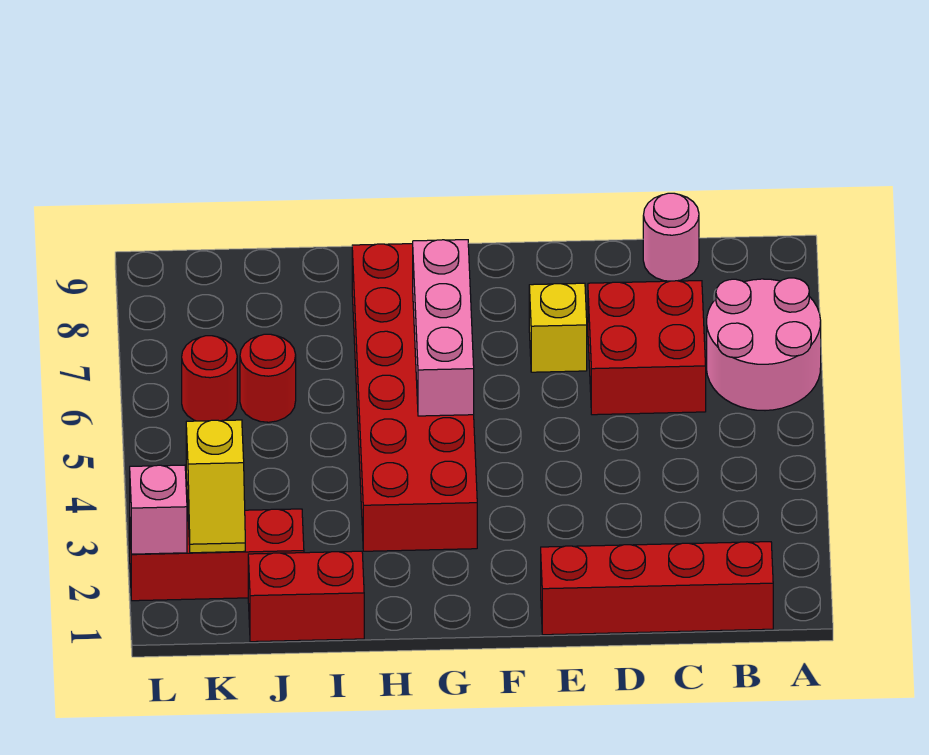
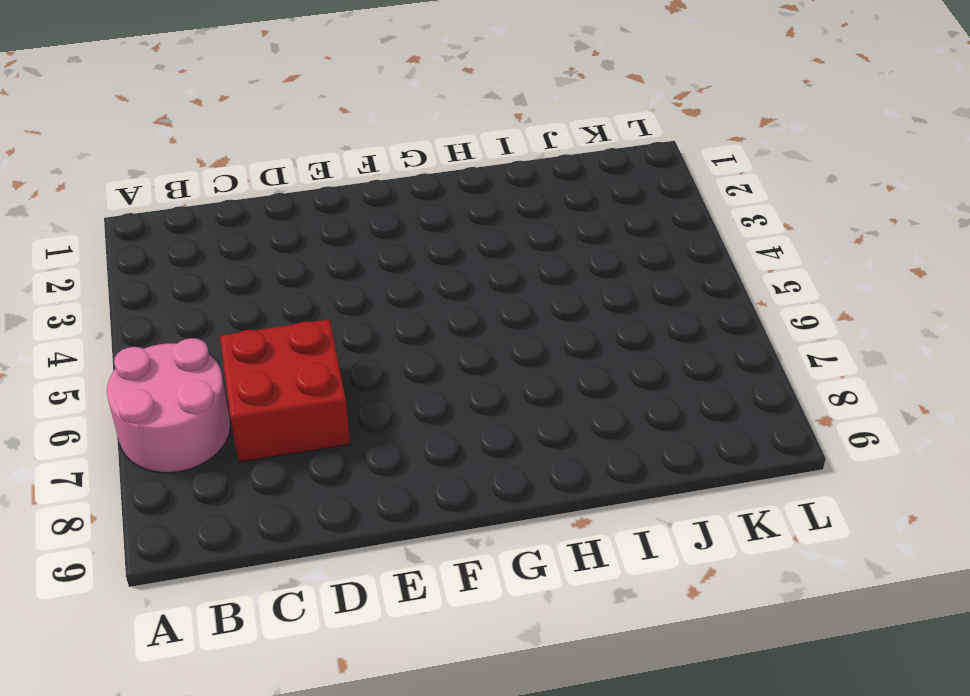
none -> red 1x4 brick [541,542,773,635]
none -> pink 1x1 round brick [643,193,699,281]
none -> yellow 1x1 brick [529,283,587,372]

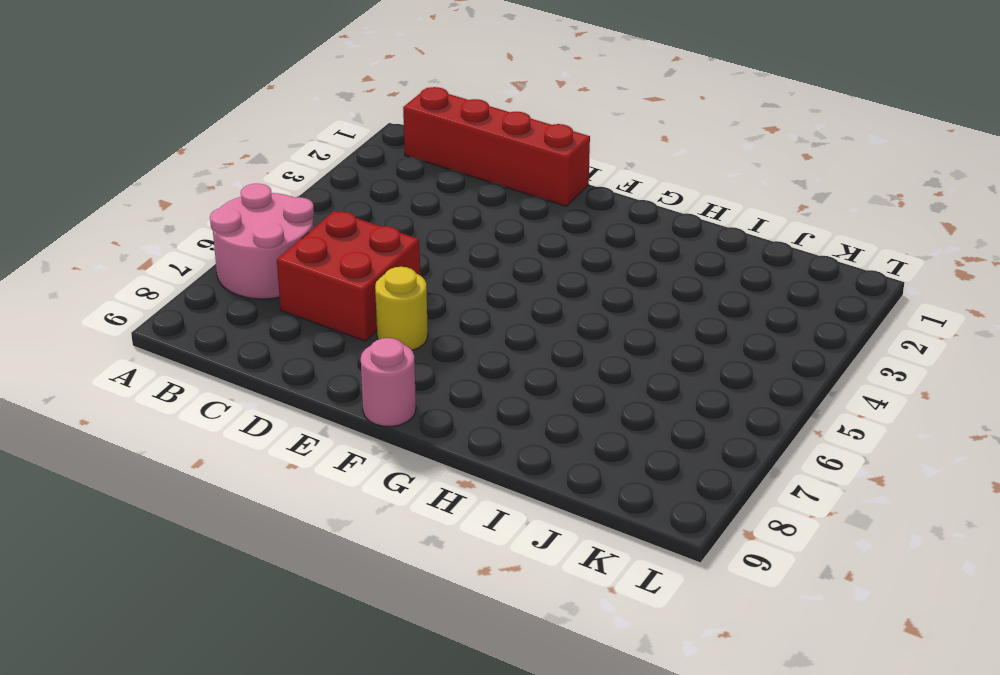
yellow 1x1 round brick [375,267,428,350] -> yellow 1x1 brick [529,283,587,372]
pink 1x1 round brick [361,338,416,427] -> pink 1x1 round brick moved to [643,193,699,281]
none -> red 2x6 brick [352,244,477,551]
none -> red 1x2 brick [248,551,364,642]
none -> red 1x3 brick [130,509,304,601]

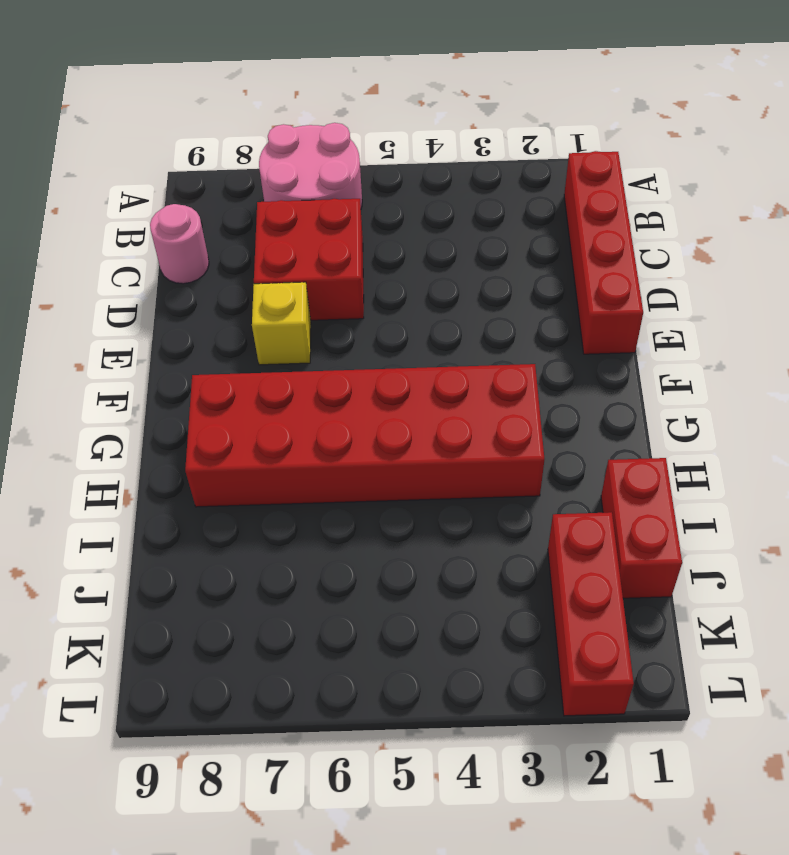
none -> red 1x1 round brick [240,334,296,422]
none -> red 1x1 round brick [182,336,237,421]
none -> pink 1x3 brick [413,240,474,416]

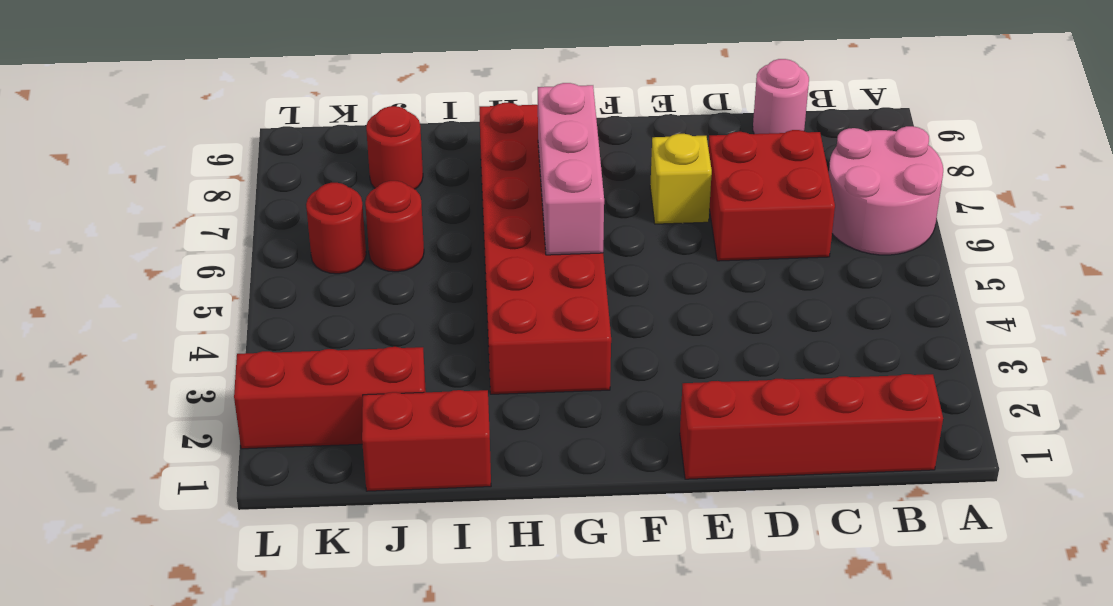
red 1x1 round brick [366,106,423,189] -> none
none -> yellow 1x2 slope [186,420,245,553]
none -> pink 1x1 brick [130,465,187,554]

